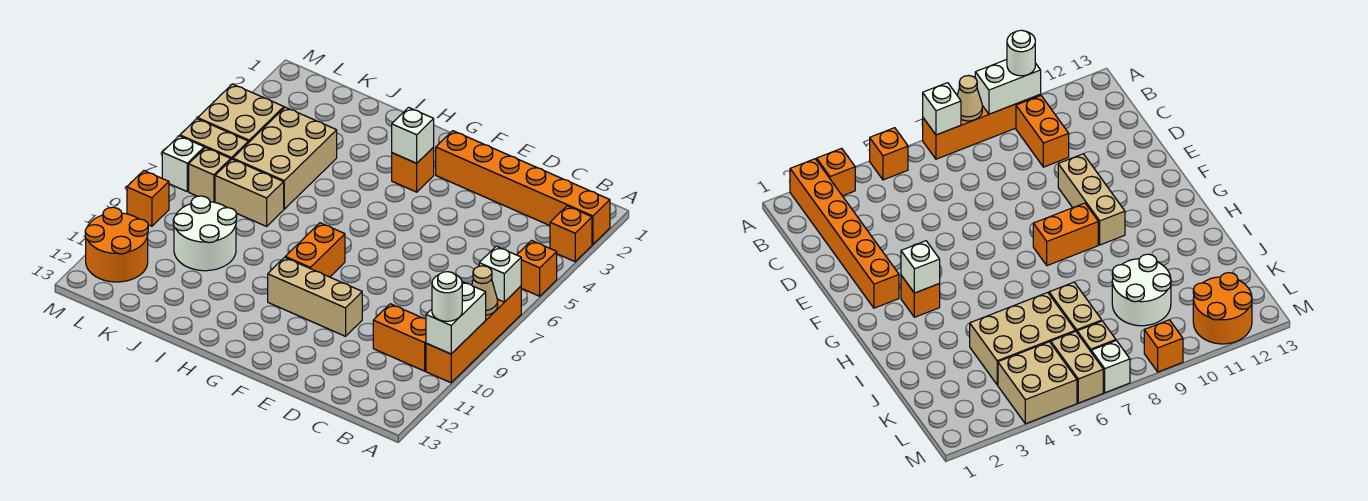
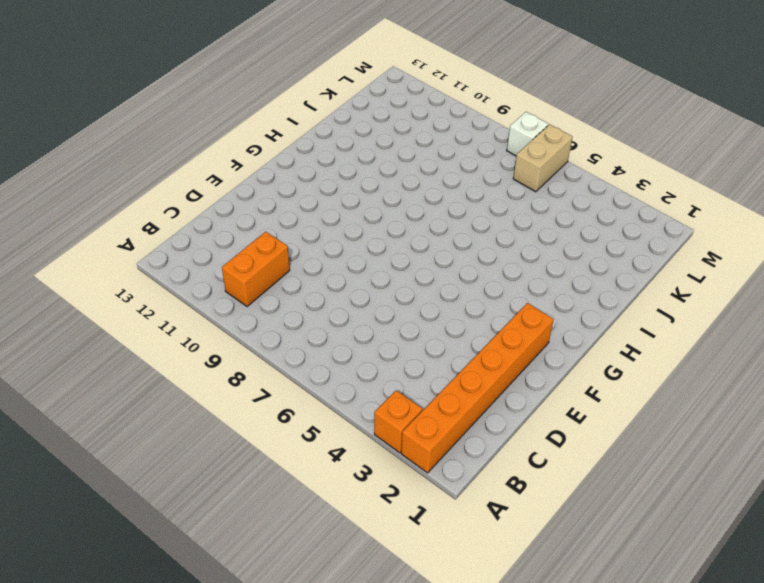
none -> orange 1x1 brick [517,241,557,296]
none -> orange 1x4 brick [426,286,521,383]
none -> tan 1x3 brick [268,257,362,336]

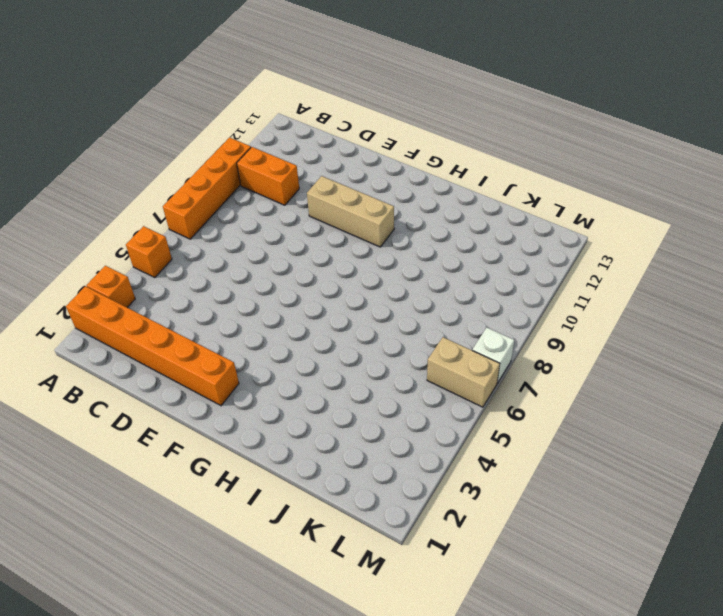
none -> orange 1x1 brick [392,148,434,192]
none -> orange 1x2 brick [285,223,345,277]
none -> tan 2x3 brick [233,107,337,209]

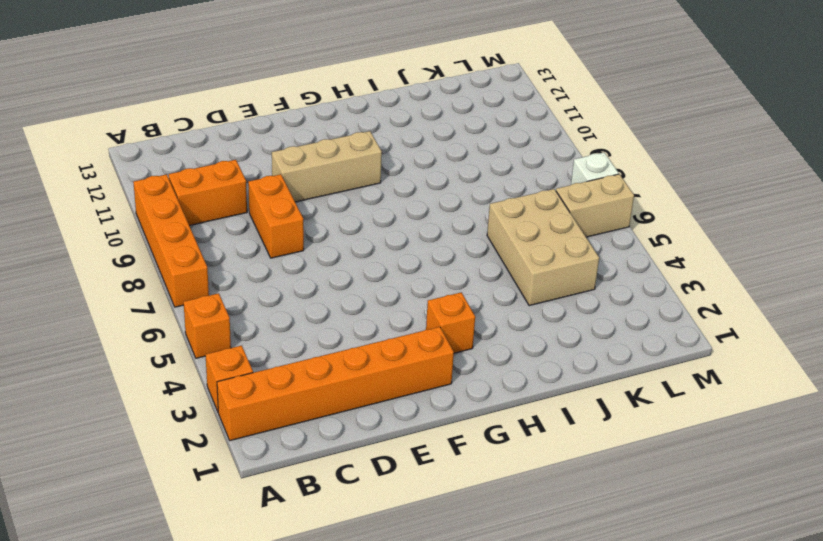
orange 1x2 brick [248,174,304,258] -> orange 1x2 brick moved to [285,223,345,277]
none -> tan 1x2 brick [215,159,284,226]
none -> white 2x2 round brick [173,196,237,271]
none -> tan 2x2 brick [198,84,284,143]

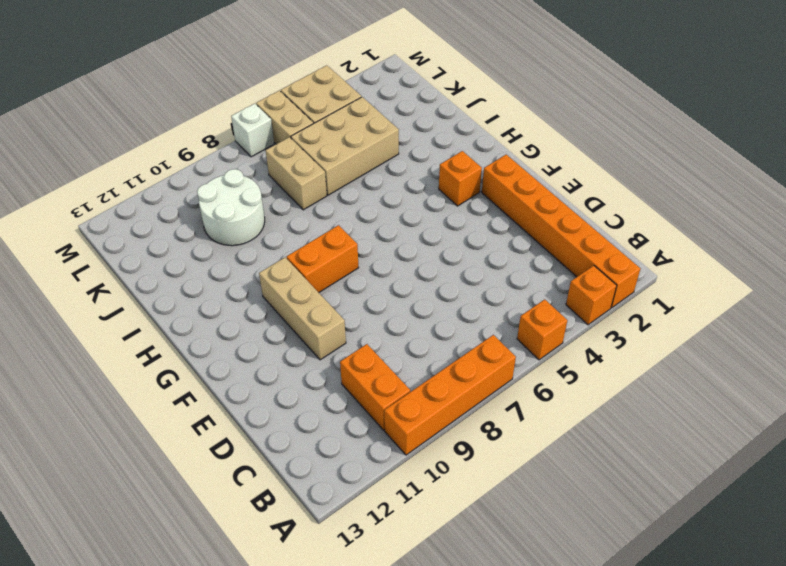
none -> tan 1x1 brick [189,147,231,202]
none -> orange 2x2 round brick [85,207,148,282]
none -> orange 1x1 brick [127,171,169,226]

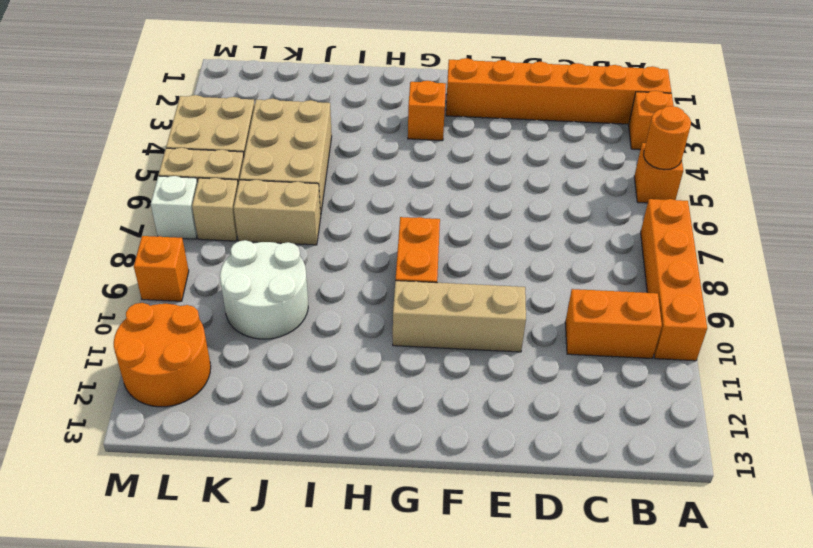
orange 1x1 round brick [644,106,691,170] -> none
none -> white 1x1 brick [479,246,521,302]
none -> tan 1x1 cone [472,266,498,315]
none -> white 1x2 brick [426,282,486,354]

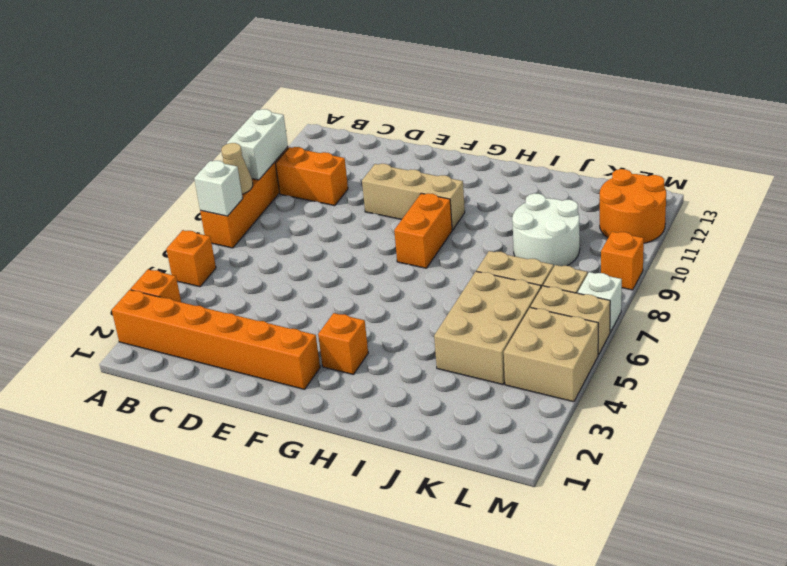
none -> white 1x1 brick [392,108,434,163]
none -> white 1x1 round brick [432,272,462,321]

